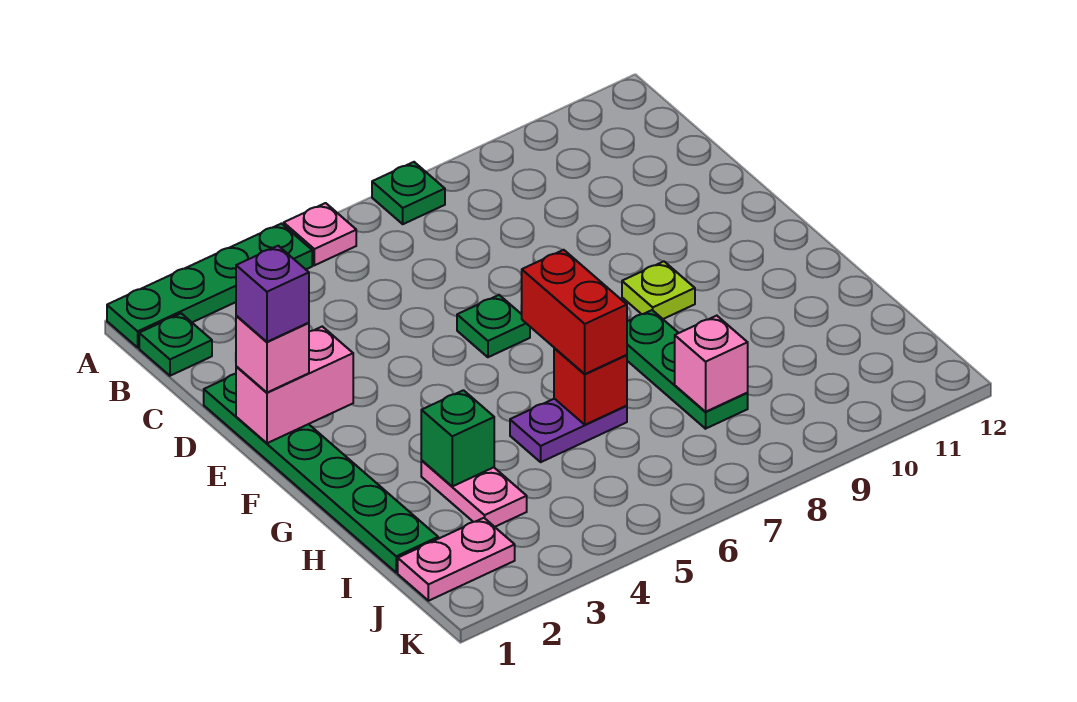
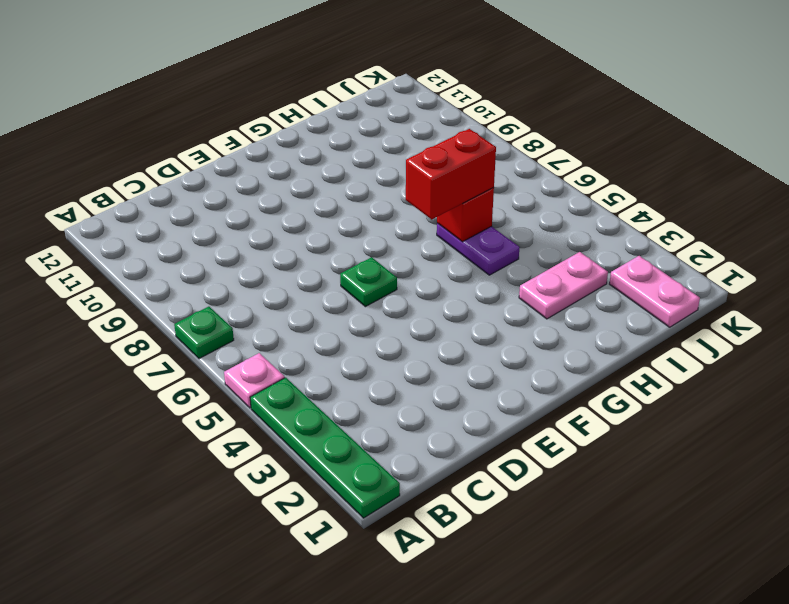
none -> green 1x1 plate [139,313,212,376]
none -> green 1x6 plate [204,374,439,573]
none -> lime 1x1 plate [622,261,695,319]

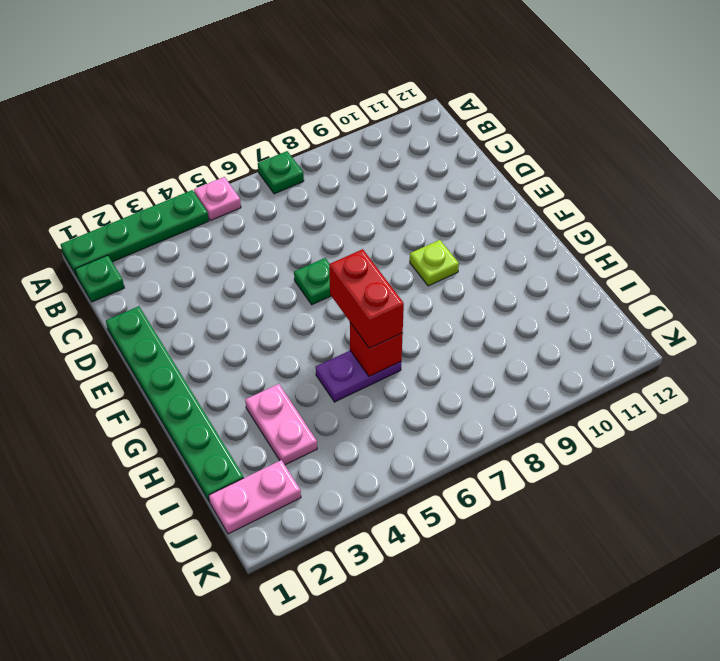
none -> green 1x3 plate [627,310,748,429]
none -> pink 1x2 brick [236,326,353,443]
none -> green 1x1 brick [421,390,494,486]

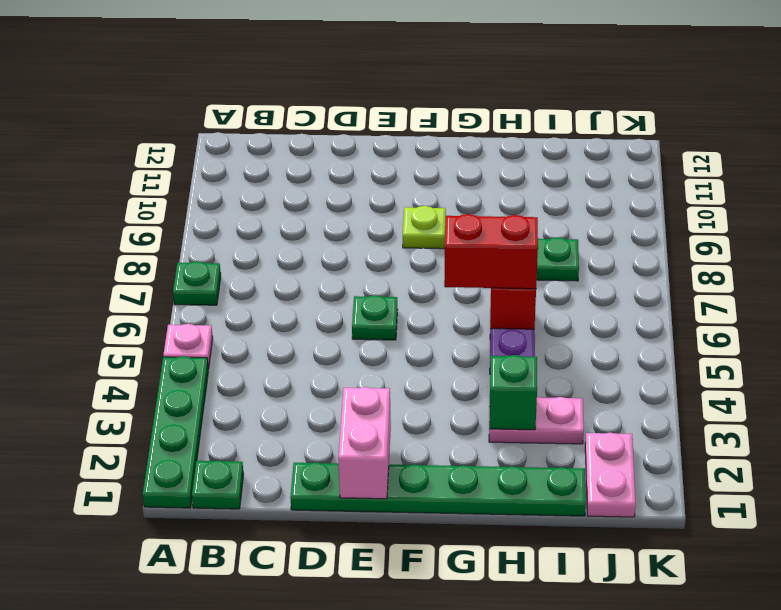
none -> pink 1x1 brick [675,316,748,412]
none -> pink 1x1 brick [236,316,309,392]
none -> purple 1x1 brick [236,246,309,342]

